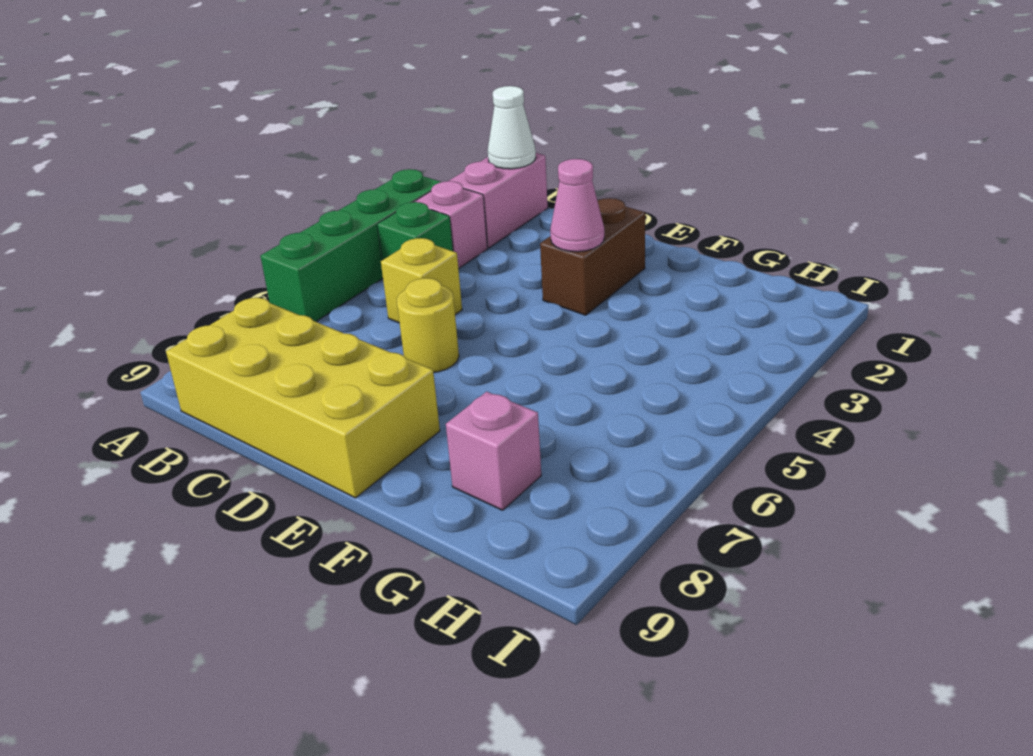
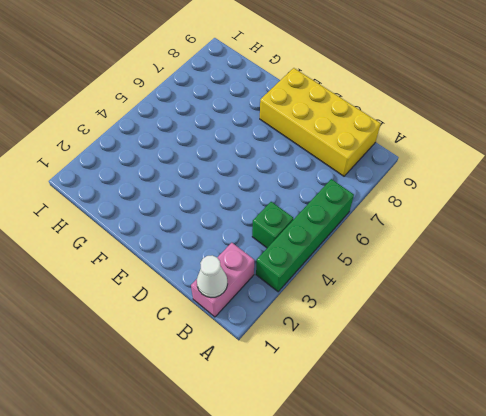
none -> pink 1x1 brick [414,181,487,269]
none -> yellow 1x1 brick [381,238,462,323]

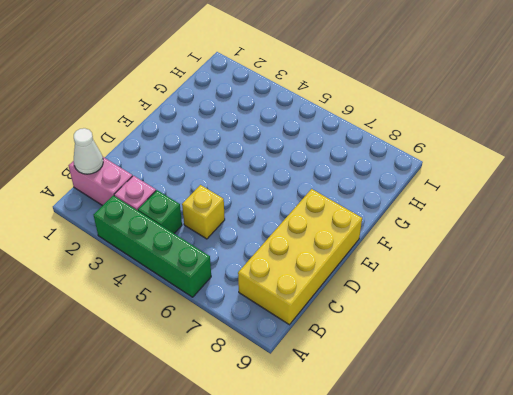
none -> yellow 1x1 round brick [397,278,459,373]
none -> brown 1x2 brick [540,198,645,315]

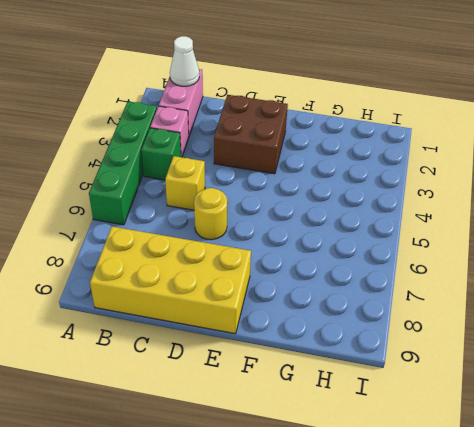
brown 2x2 brick [214,95,288,174] -> brown 1x2 brick [540,198,645,315]
none -> pink 1x1 brick [446,392,541,510]
none -> pink 1x1 cone [550,159,604,252]

